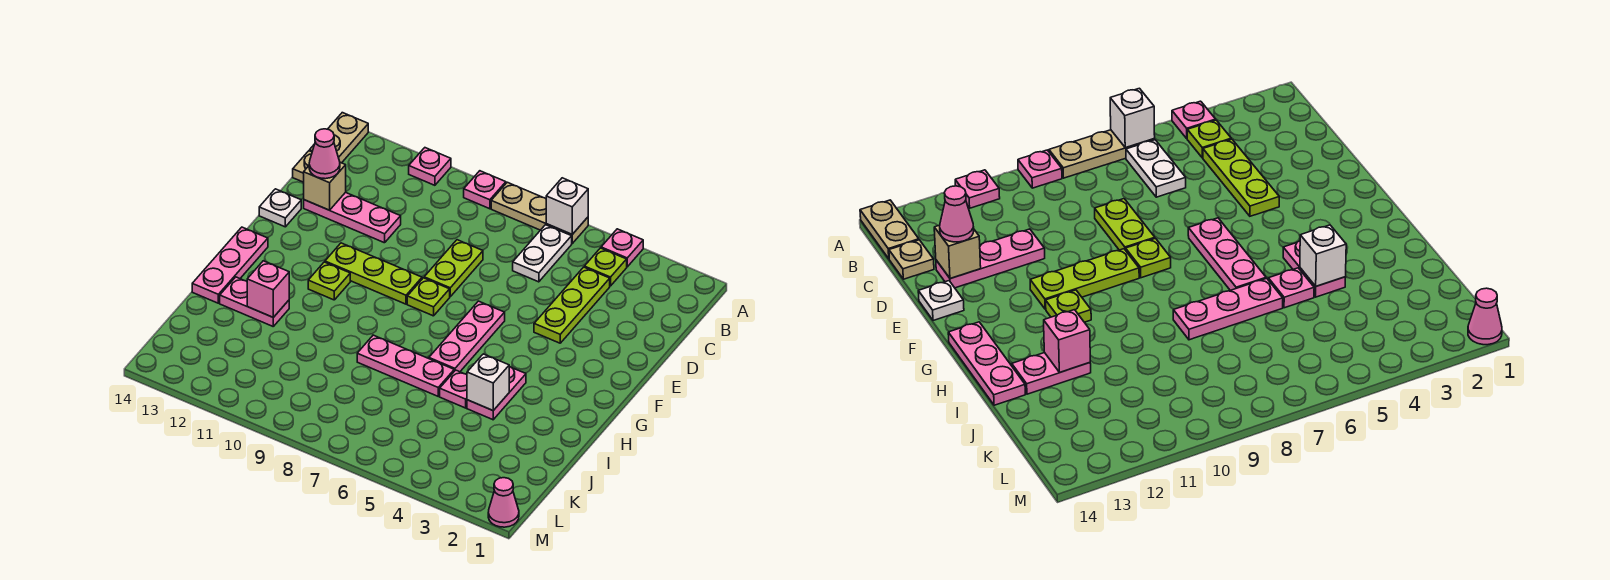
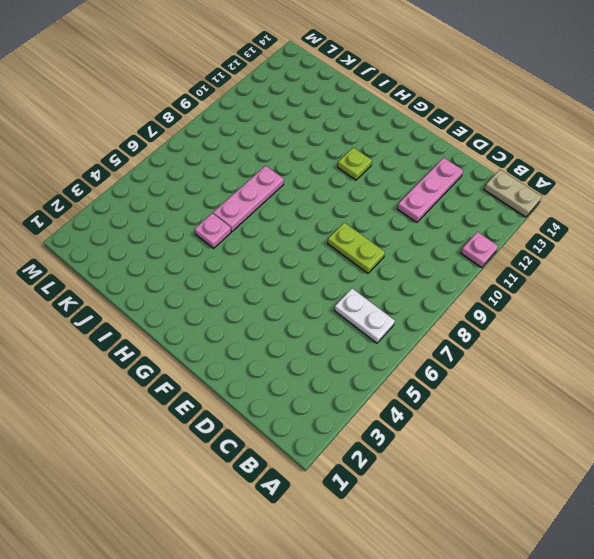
none -> pink 1x1 plate [601,229,643,267]
none -> tan 1x3 plate [491,182,588,243]
none -> pink 1x1 plate [464,171,506,209]

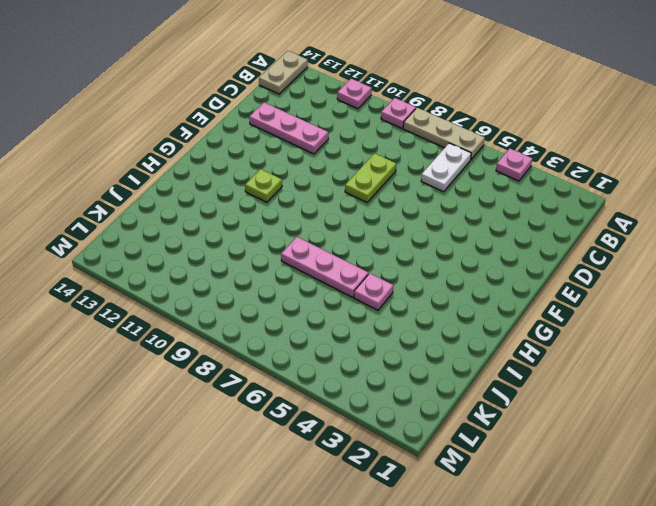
none -> lime 1x1 plate [584,248,627,286]
none -> lime 1x3 plate [534,267,610,343]
none -> tan 1x1 plate [293,151,312,182]

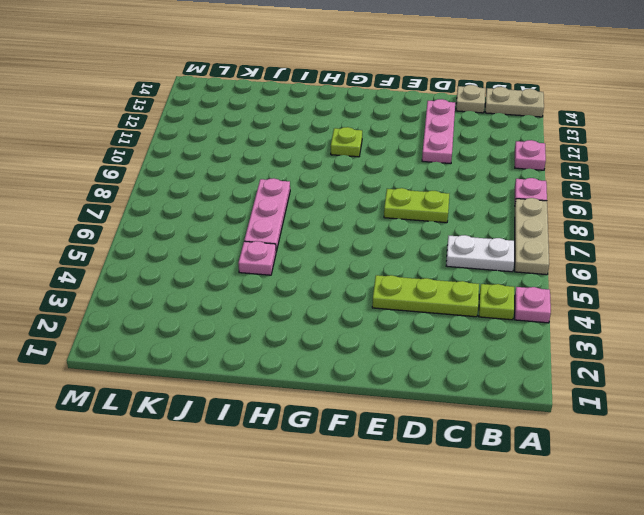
none -> white 1x1 plate [259,189,301,227]
none -> pink 1x3 plate [429,301,505,372]
none -> lime 1x1 plate [407,278,450,316]

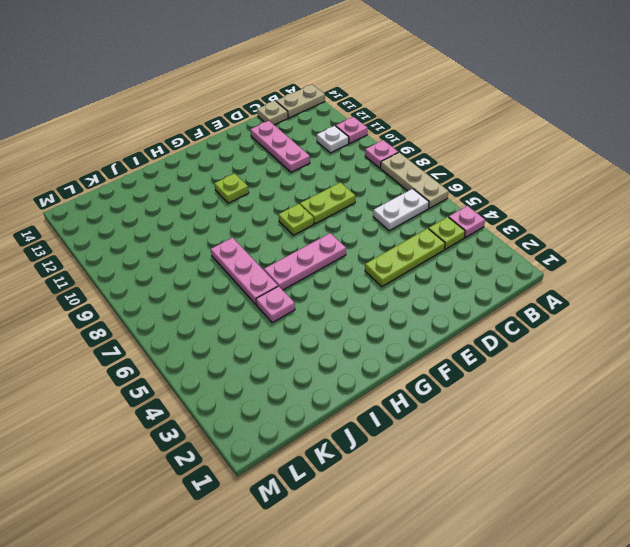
white 1x1 plate [317,126,349,153] -> white 1x1 plate moved to [259,189,301,227]
none -> lime 1x3 plate [325,243,422,304]
none -> pink 1x3 plate [192,227,268,303]
none -> pink 1x2 plate [467,366,526,420]

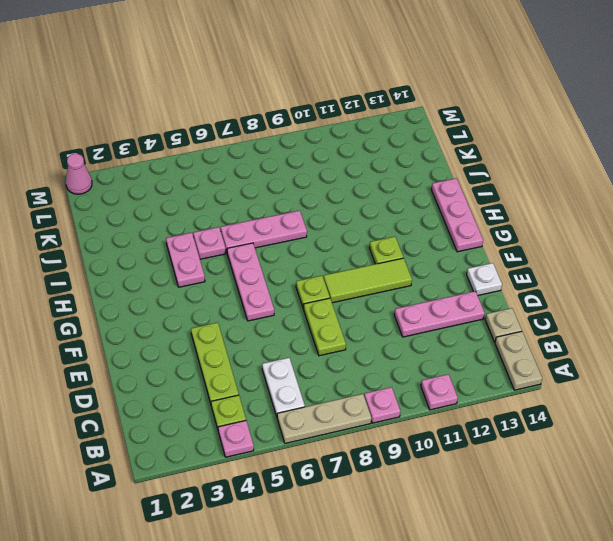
lime 1x3 tile [324,258,412,303] -> lime 1x3 plate [325,243,422,304]
none -> pink 1x2 plate [220,277,289,326]
none -> white 1x1 brick [546,178,588,234]
none -> tan 1x1 brick [304,162,346,210]

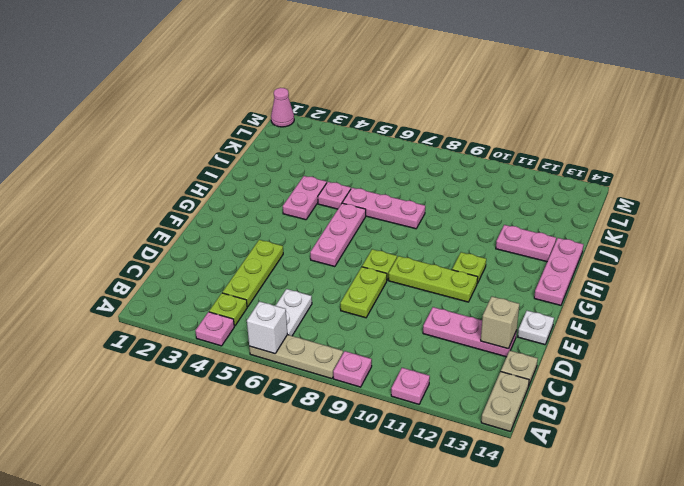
none -> white 1x1 brick [467,354,509,410]
none -> pink 1x1 brick [247,261,289,317]
none -> pink 1x1 cone [309,129,340,179]

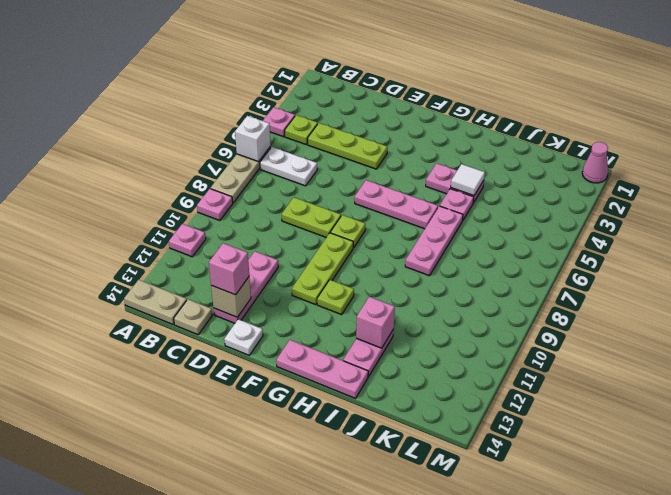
pink 1x1 brick [209,243,249,295] -> pink 1x1 cone [309,129,340,179]
white 1x1 tile [451,164,485,196] -> white 1x1 brick [467,354,509,410]

